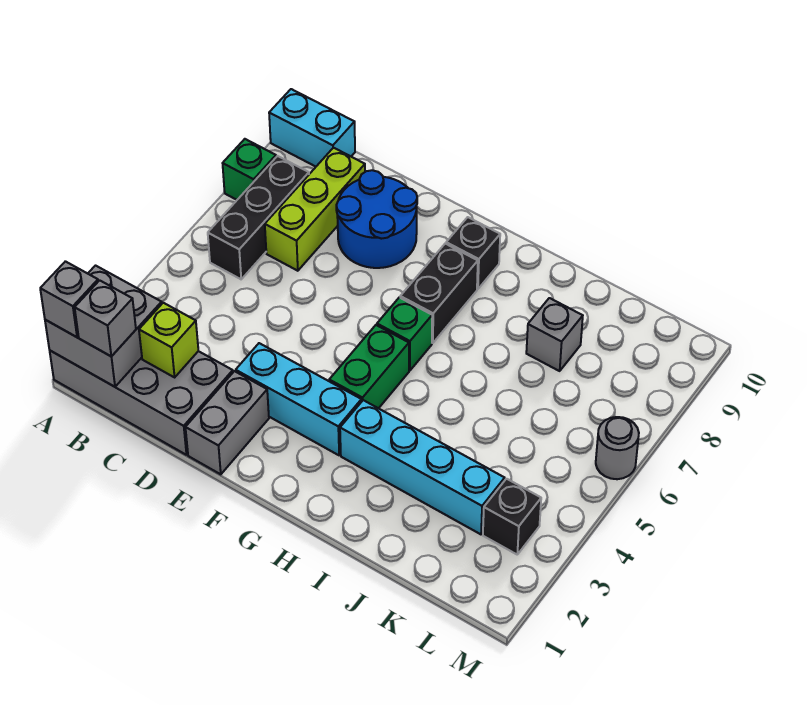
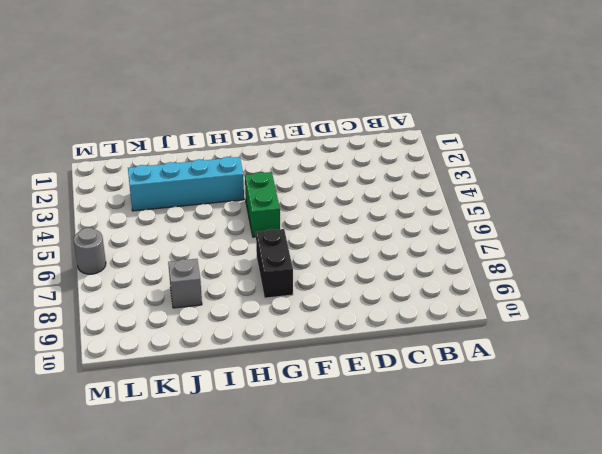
none -> grey 2x4 brick [50,351,233,455]
none -> green 1x1 brick [223,139,276,200]
none -> cyan 1x2 brick [269,89,355,167]

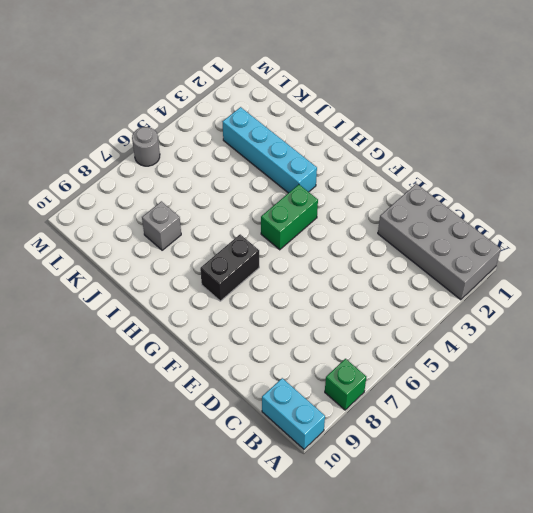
none -> black 1x3 brick [208,156,309,279]
none -> lime 1x3 brick [265,148,365,271]
none -> blue 2x2 round brick [336,170,417,268]

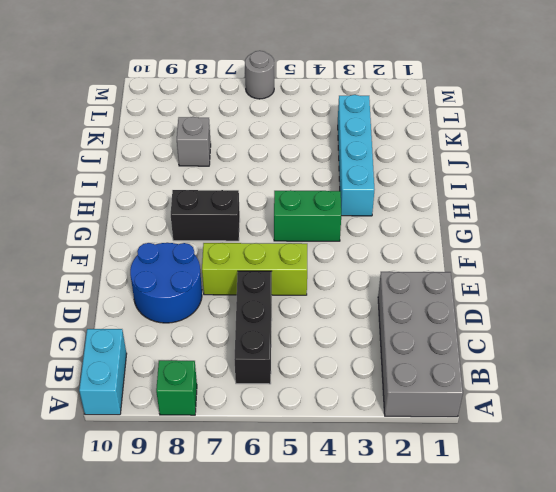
black 1x3 brick [235,271,272,384] -> black 1x3 brick turned to [208,156,309,279]
lime 1x3 brick [202,243,307,295] -> lime 1x3 brick moved to [265,148,365,271]
none -> grey 1x2 brick [185,371,269,474]
none -> cyan 1x3 brick [236,343,361,455]
none -> green 1x1 brick [377,297,432,371]

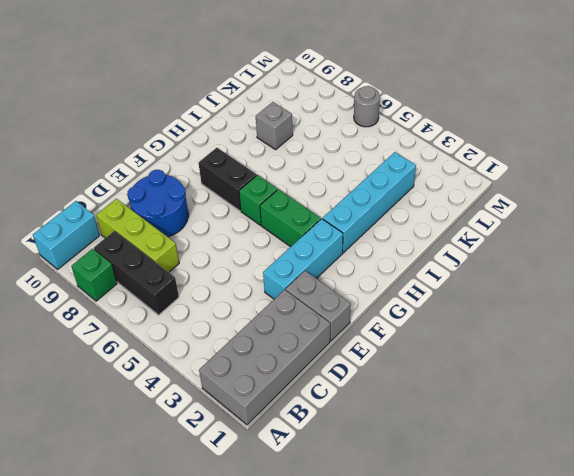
none -> black 1x1 brick [446,217,500,289]
none -> black 1x1 brick [483,479,541,554]
none -> grey 2x2 brick [45,266,162,387]

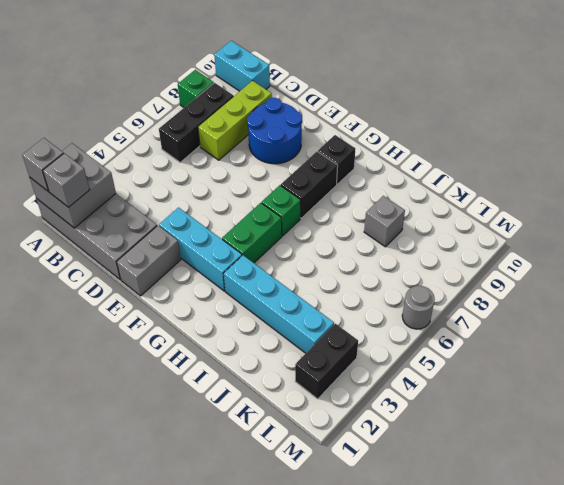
black 1x2 brick [295,324,358,399] -> black 1x1 brick [483,479,541,554]
none -> lime 1x1 brick [139,303,198,377]

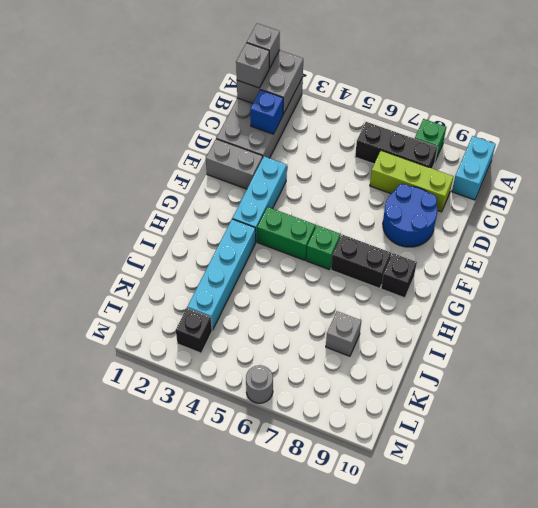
blue 1x1 brick [250,90,283,134] -> lime 1x1 brick [139,303,198,377]

